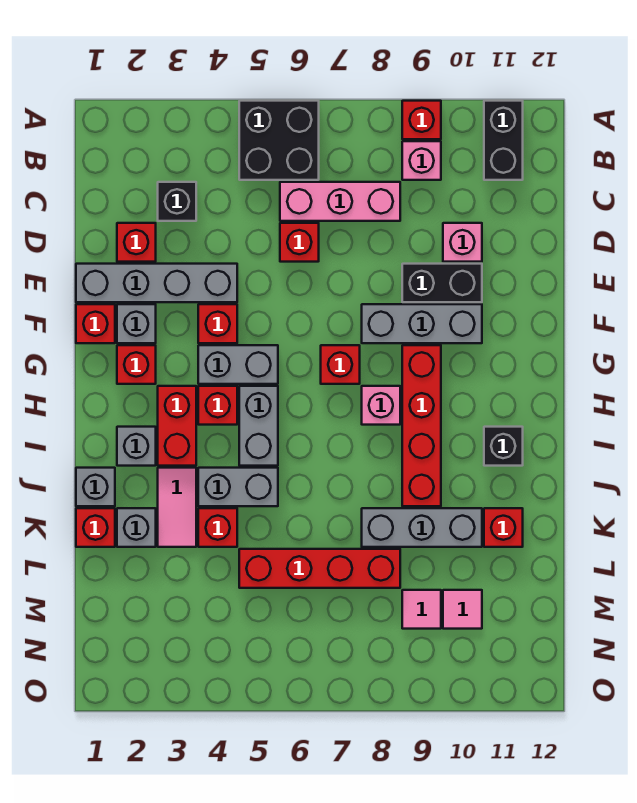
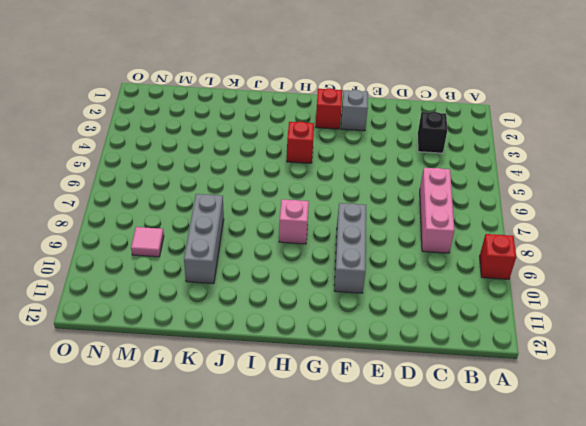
none -> black 2x2 brick [239,101,319,180]
none -> black 1x2 brick [484,101,523,180]
none -> pink 1x1 brick [402,141,441,180]
none -> red 1x1 brick [117,223,156,262]

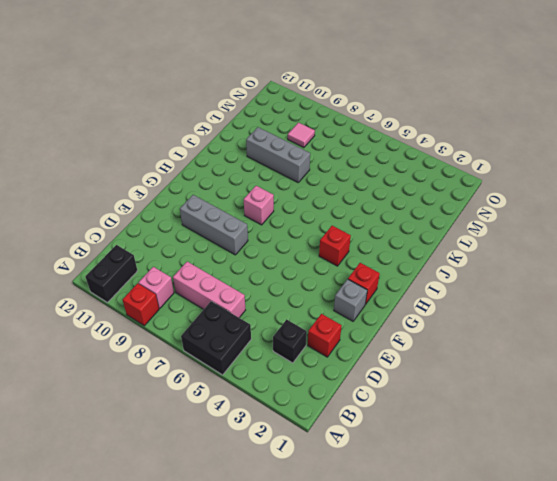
none -> red 1x1 brick [280,223,319,262]
none -> pink 1x1 brick [443,223,482,262]
none -> grey 1x4 brick [76,264,237,302]
none -> black 1x2 brick [402,264,482,302]

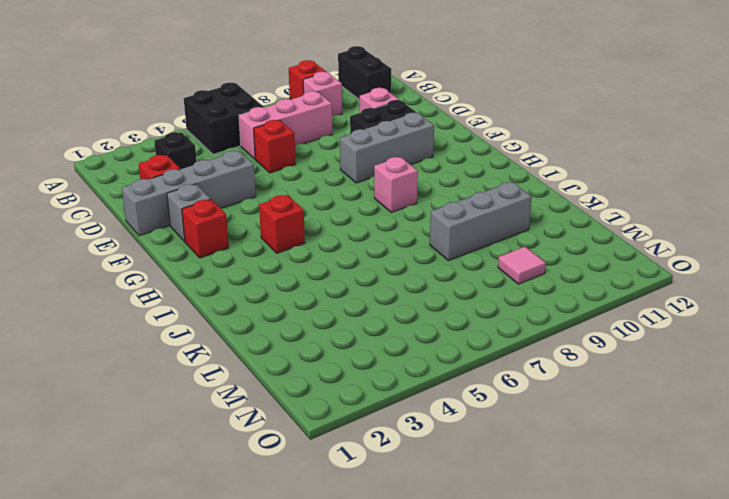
none -> red 1x1 brick [76,304,115,343]
none -> red 1x1 brick [198,304,237,343]
none -> grey 1x2 brick [198,345,278,384]
none -> red 1x1 brick [321,345,360,384]

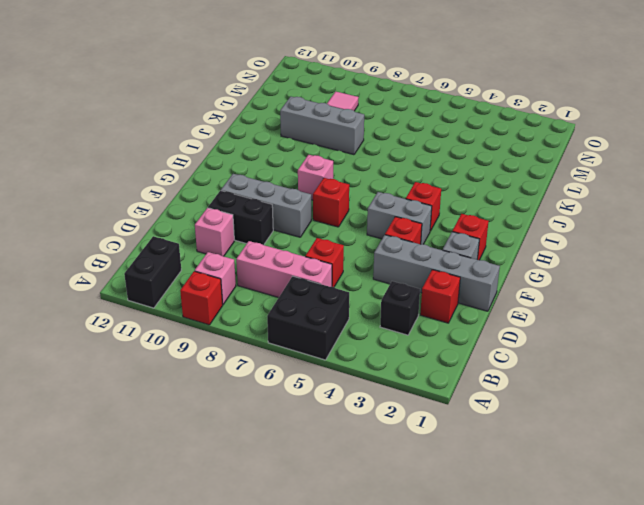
none -> red 1x1 brick [76,304,115,343]
none -> red 1x4 brick [402,345,441,506]
none -> red 1x2 brick [158,386,196,466]
none -> grey 1x2 brick [239,386,278,466]

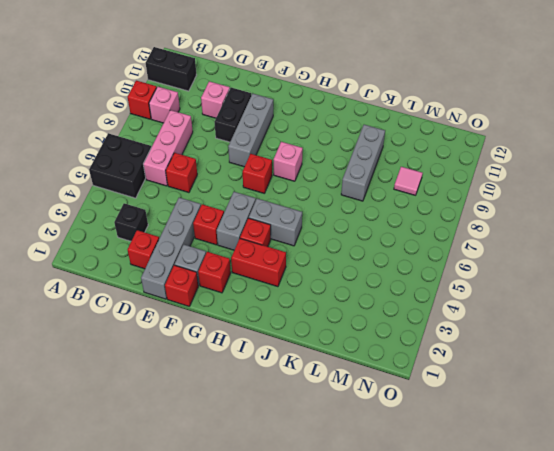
none -> red 1x4 brick [402,345,441,506]
none -> grey 1x1 brick [117,427,156,466]
none -> black 1x1 brick [484,427,523,466]
none -> grey 1x1 brick [76,468,115,506]

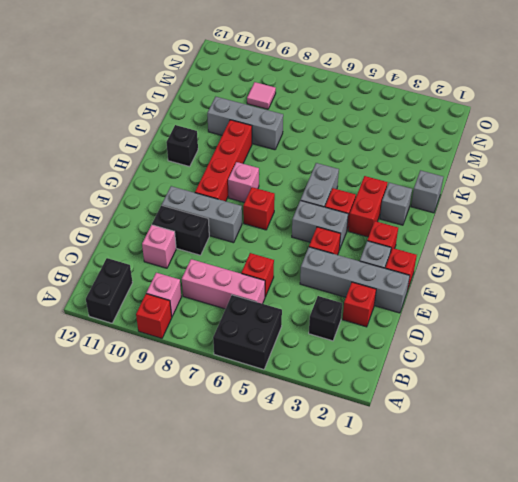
none -> pink 1x2 tile [158,468,196,547]
none -> grey 1x2 brick [198,468,278,506]
none -> red 1x1 brick [76,508,115,547]
none -> grey 1x1 brick [117,508,156,547]

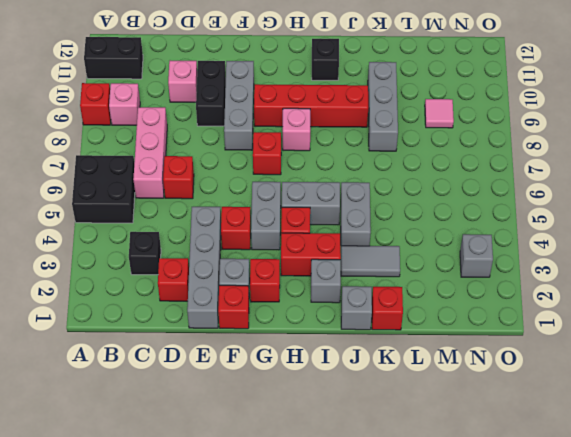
grey 1x2 tile [341,246,400,277] -> pink 1x2 tile [158,468,196,547]
grey 1x1 brick [460,234,493,277] -> grey 1x1 brick moved to [117,508,156,547]
none -> red 1x1 brick [198,508,237,547]
none -> red 1x1 brick [484,508,523,547]
none -> red 1x4 brick [239,549,400,588]
none -> pink 1x1 tile [443,590,482,629]

